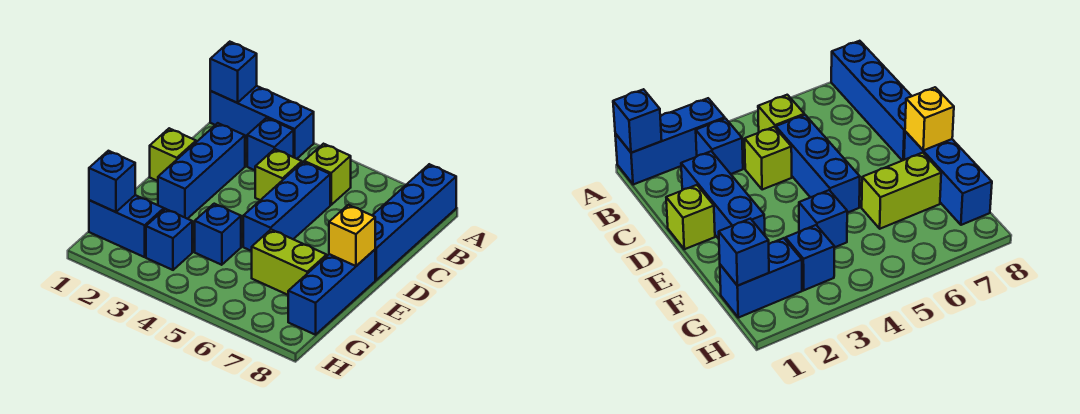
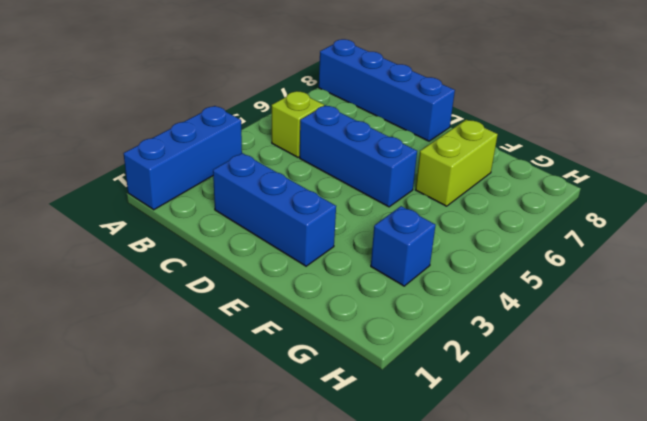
none -> blue 1x1 brick [247,118,294,170]
none -> lime 1x1 brick [255,149,302,200]
none -> lime 1x1 brick [150,128,196,181]

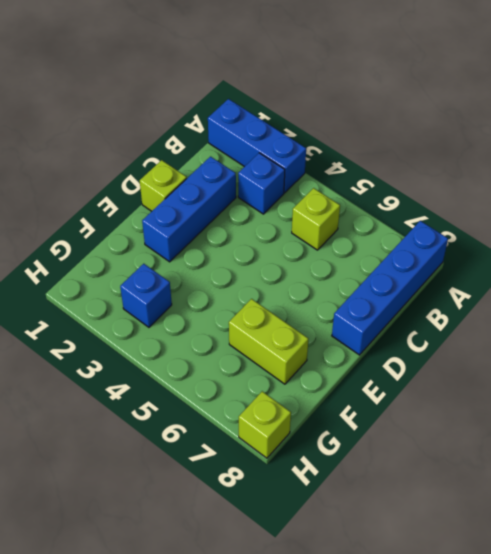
lime 1x1 brick [239,391,291,458] -> lime 1x1 brick moved to [255,149,302,200]
none -> blue 1x3 brick [243,162,330,251]
none -> blue 1x3 brick [288,250,375,335]
none -> blue 1x1 brick [195,204,241,265]

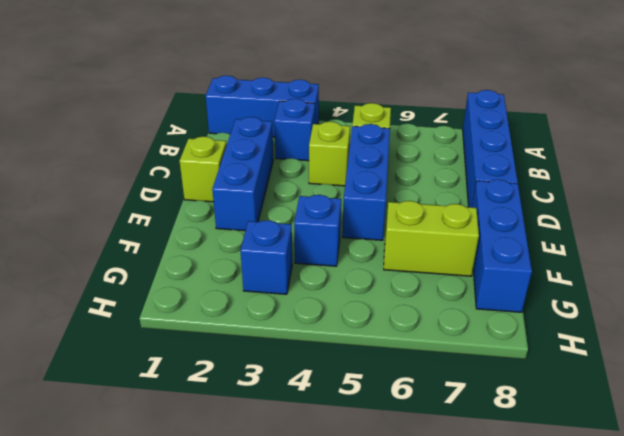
none -> blue 1x2 brick [89,195,164,257]
none -> blue 1x1 brick [210,42,257,103]
none -> yellow 1x1 brick [329,205,375,266]

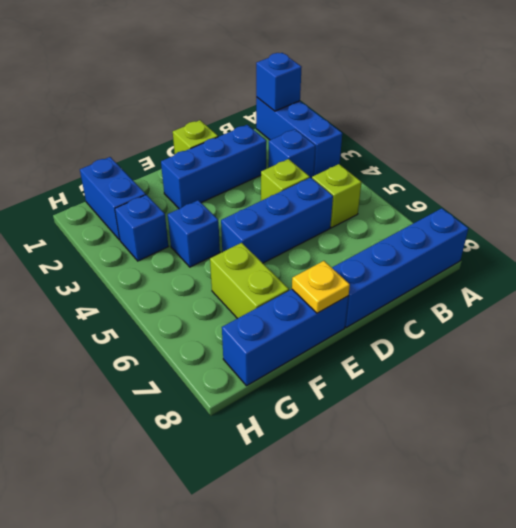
yellow 1x1 plate [292,261,350,313] -> yellow 1x1 brick [329,205,375,266]
none -> blue 1x1 brick [89,151,135,212]

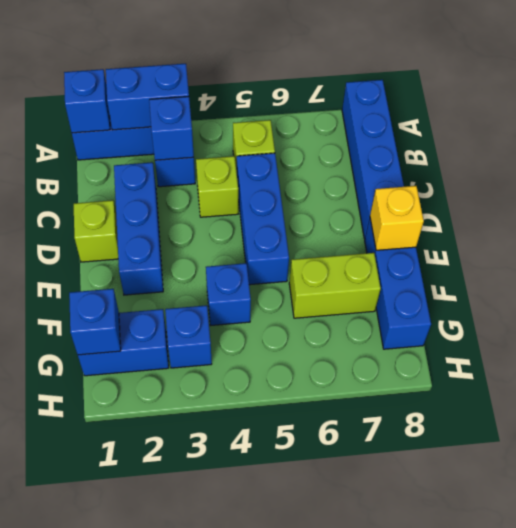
blue 1x2 brick [106,64,189,130] -> none
blue 1x1 brick [149,96,194,160] -> none

